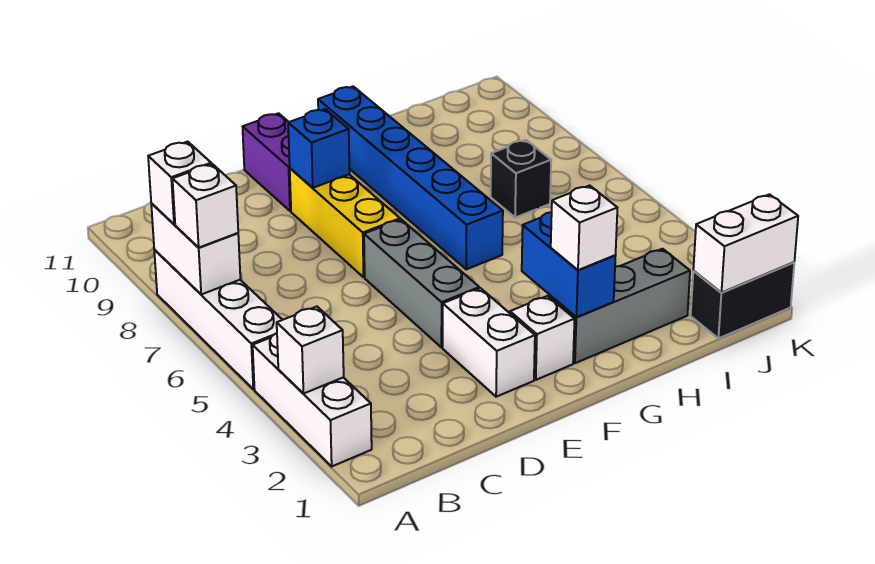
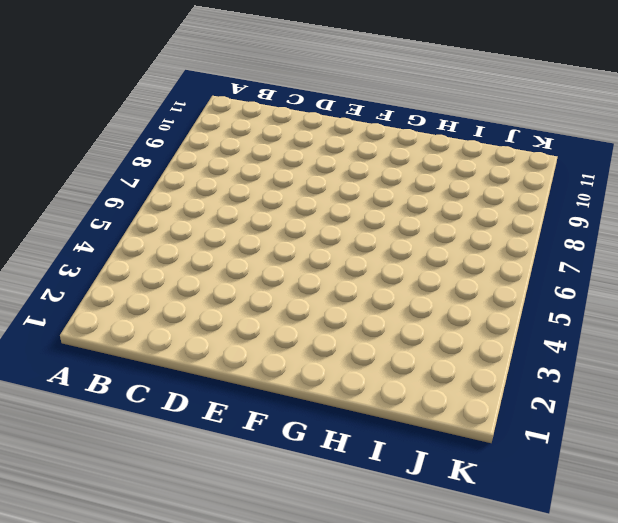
none -> white 1x3 brick [253,333,372,466]
none -> white 1x4 brick [154,250,282,389]
none -> white 1x2 brick [443,288,535,397]

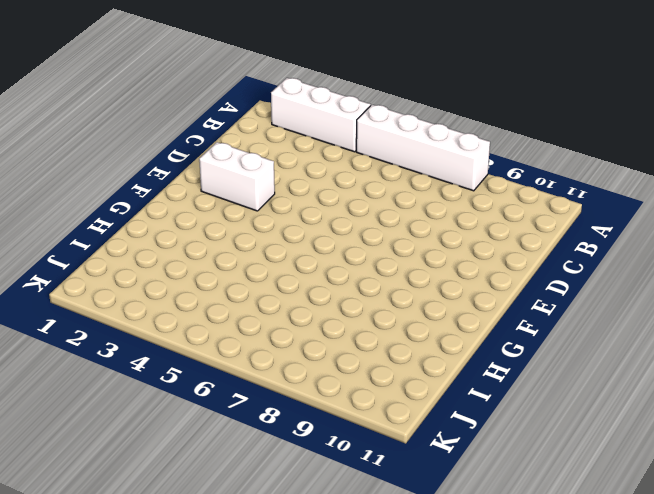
none -> grey 1x3 brick [364,220,479,348]
none -> yellow 1x3 brick [290,168,400,277]
none -> purple 1x2 brick [243,113,291,211]

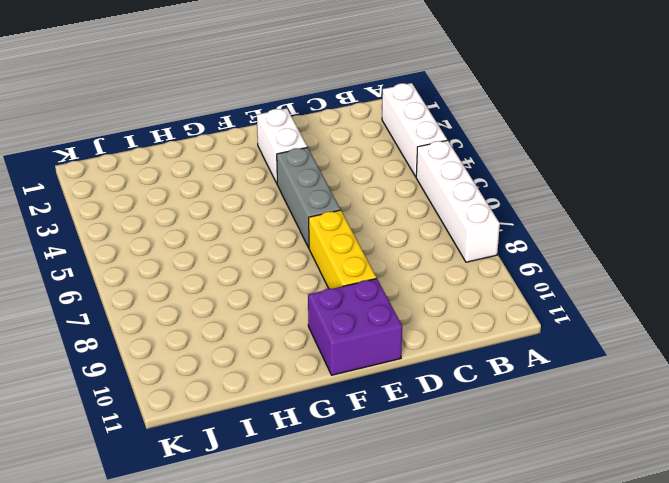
purple 2x2 brick [308,279,402,375] -> purple 1x2 brick [243,113,291,211]
none -> white 1x1 brick [510,296,575,380]
none -> grey 1x3 brick [549,249,690,363]
none -> blue 1x6 brick [318,86,503,269]

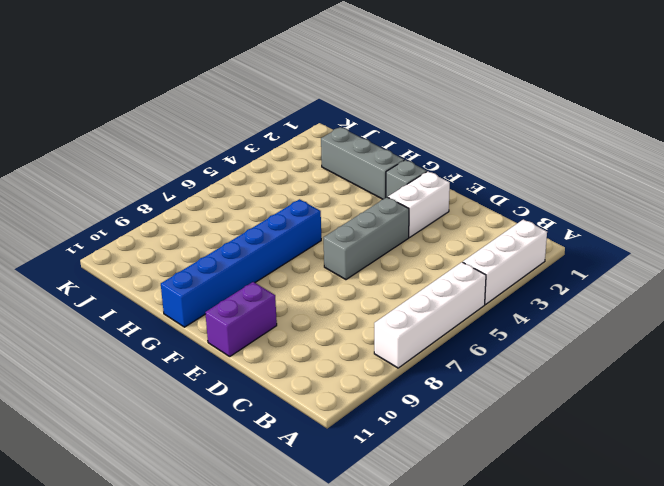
grey 1x1 brick [386,160,427,197] -> white 1x1 brick [510,296,575,380]
none -> yellow 1x3 brick [290,168,400,277]
none -> black 1x1 brick [491,140,551,218]
none -> black 1x2 brick [691,262,794,338]

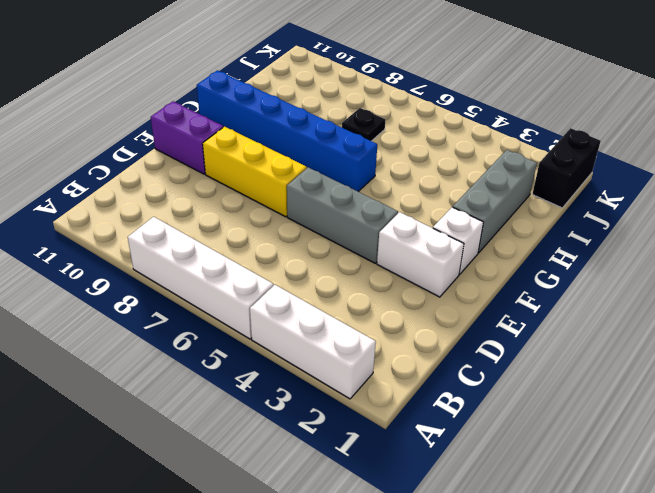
black 1x1 plate [342,108,385,141] -> black 1x1 brick [491,140,551,218]
none -> white 1x1 brick [277,307,344,393]
none -> white 1x2 brick [151,203,240,294]
none -> blue 1x1 brick [288,109,350,188]

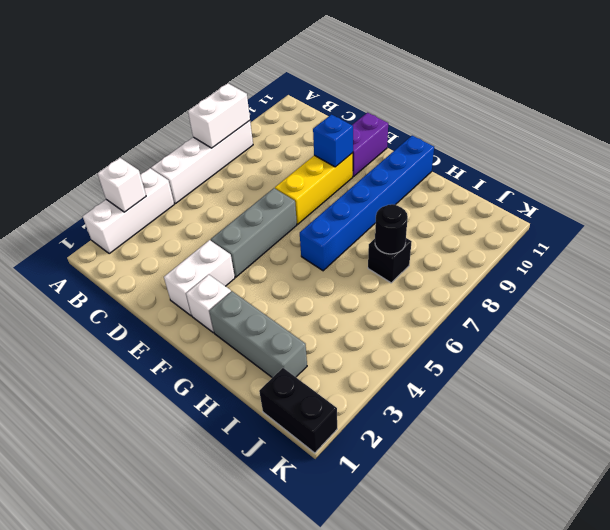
black 1x1 round brick [375,204,408,254] -> none
none -> blue 1x2 brick [522,212,615,317]
none -> white 1x2 brick [693,194,798,293]
none -> white 1x1 brick [173,164,238,248]

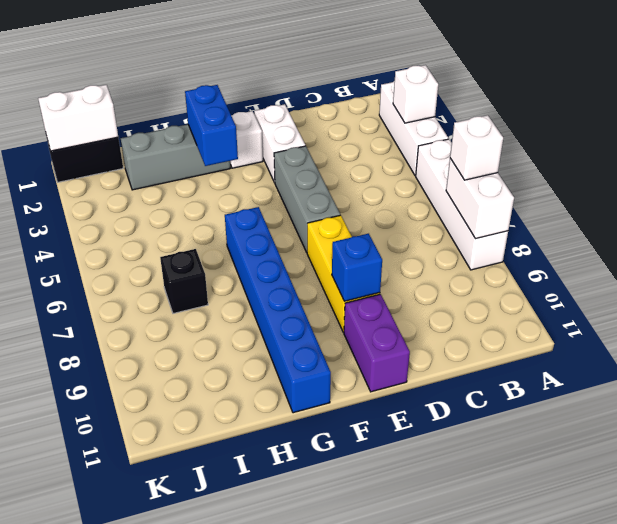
none -> white 1x1 brick [148,142,211,224]
none -> white 1x1 brick [551,185,617,270]

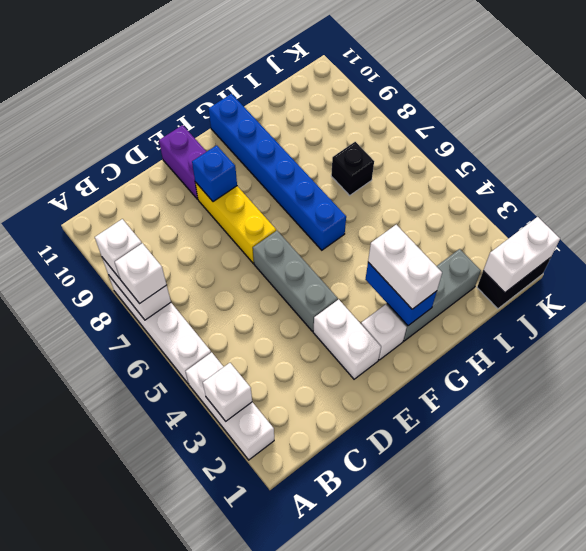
white 1x2 brick [368,225,442,309] -> white 1x1 brick [551,185,617,270]

